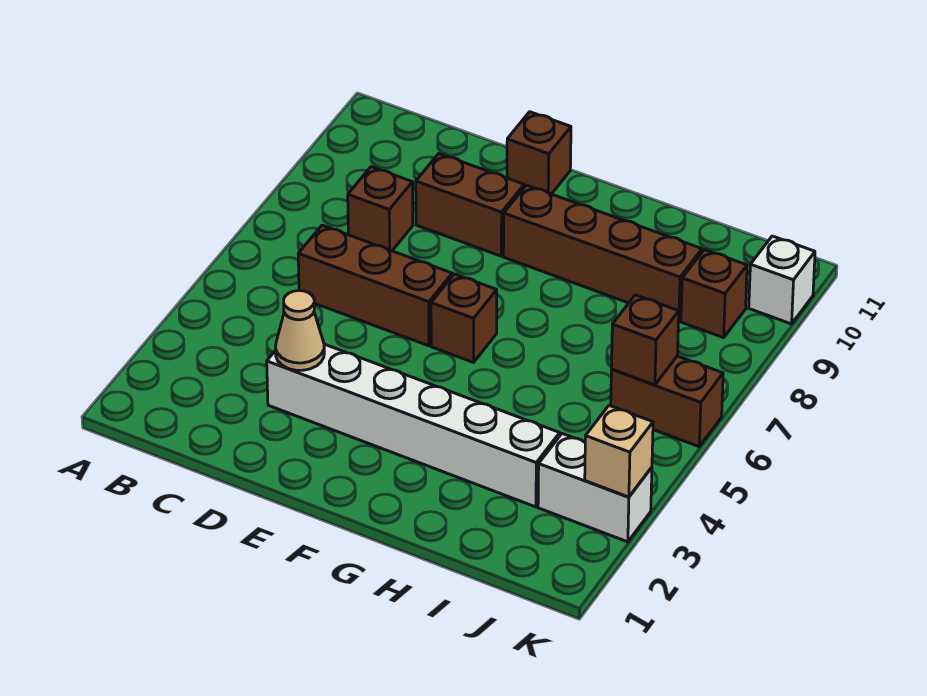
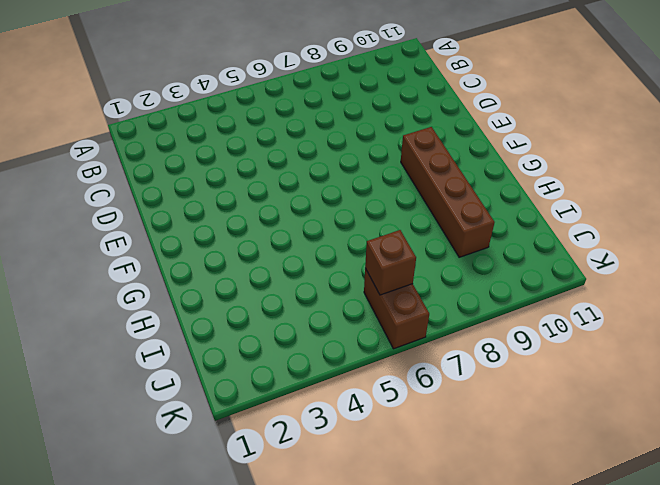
none -> brown 1x3 brick [298,225,452,346]
none -> brown 1x1 brick [348,167,413,251]
none -> white 1x6 brick [267,344,560,507]

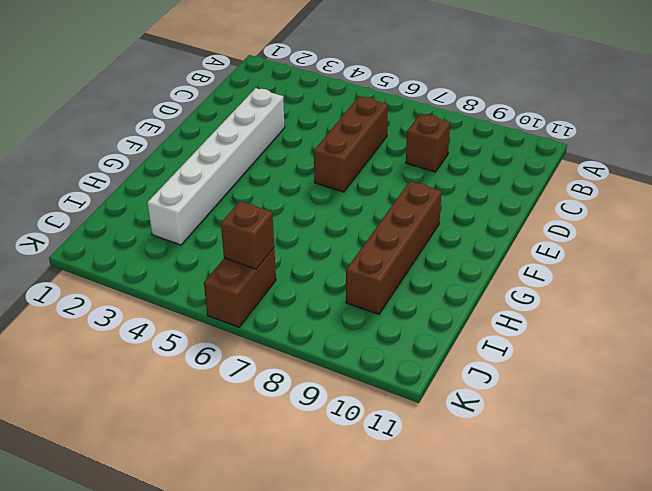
none -> brown 1x2 brick [416,154,524,256]
none -> brown 1x1 brick [507,112,571,194]
none -> brown 1x1 brick [431,274,497,362]

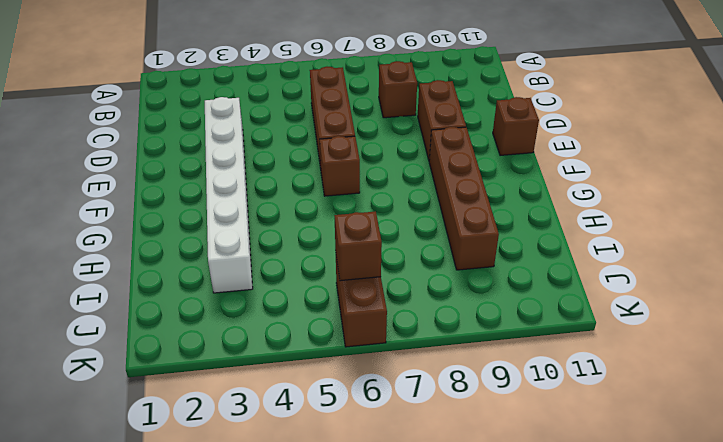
none -> white 1x2 brick [538,434,652,542]
none -> brown 1x1 brick [681,250,747,338]
none -> white 1x1 brick [749,236,815,324]

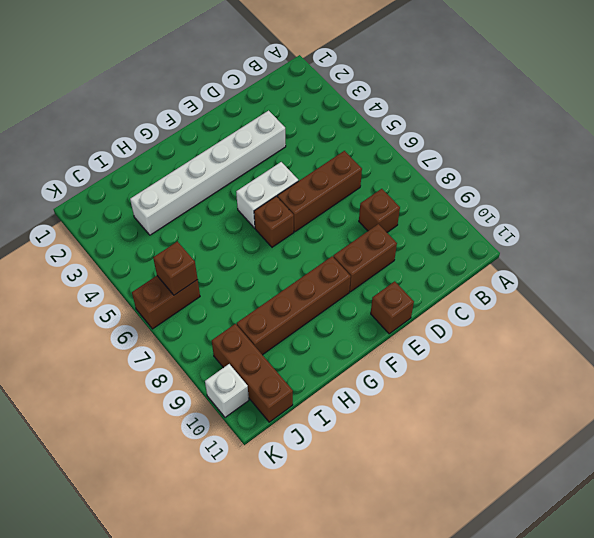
white 1x2 brick [236,162,298,228] -> white 1x2 brick moved to [538,434,652,542]
brown 1x3 brick [212,324,293,422] -> brown 1x1 brick [681,250,747,338]
none -> tan 1x1 cone [276,291,324,370]
none -> tan 1x1 brick [585,406,653,497]

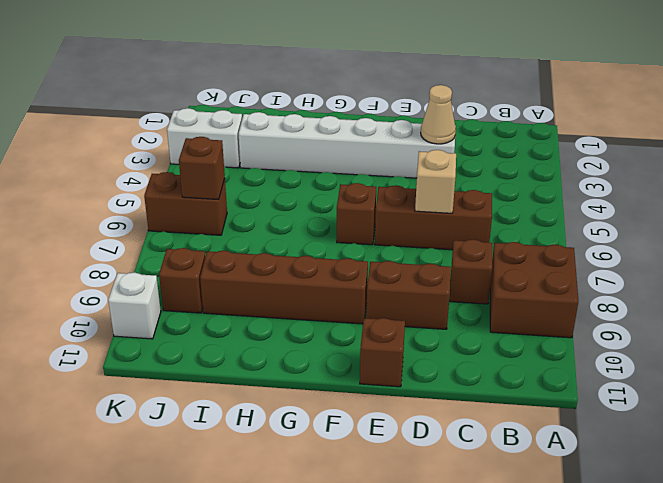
brown 2x2 brick [490,242,578,338] -> none
tan 1x1 brick [415,150,456,213] -> tan 1x1 brick moved to [585,406,653,497]

